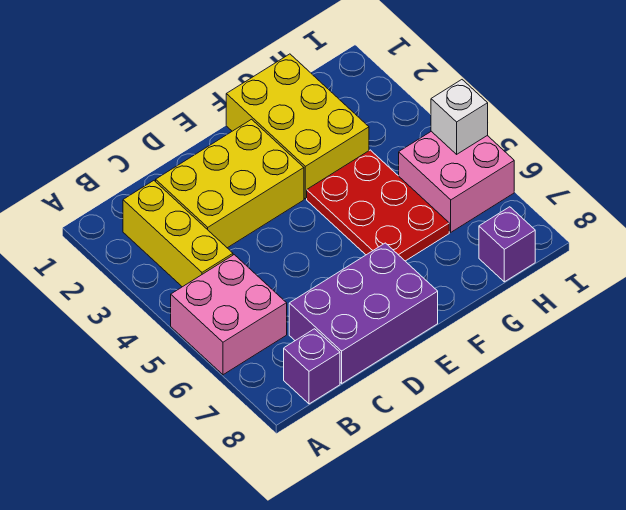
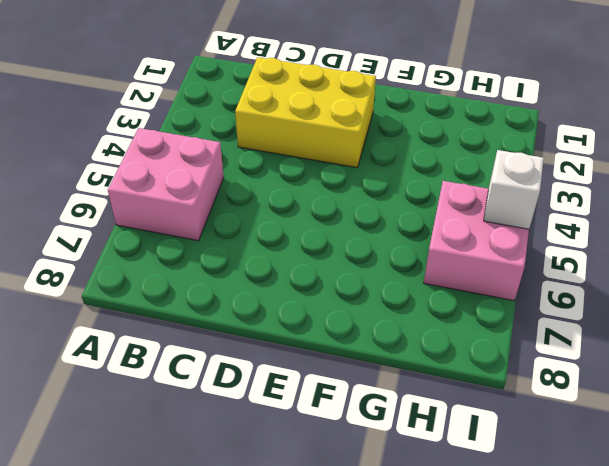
none -> yellow 1x3 brick [123,181,233,287]
none -> purple 1x1 brick [284,329,340,404]

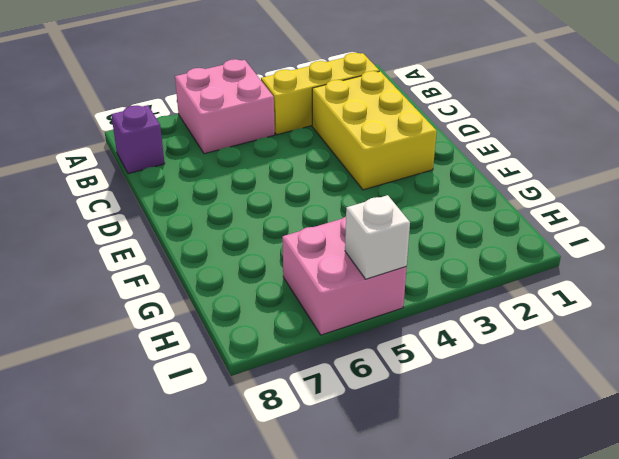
none -> purple 2x3 brick [289,243,438,383]
none -> yellow 2x3 brick [226,54,369,199]

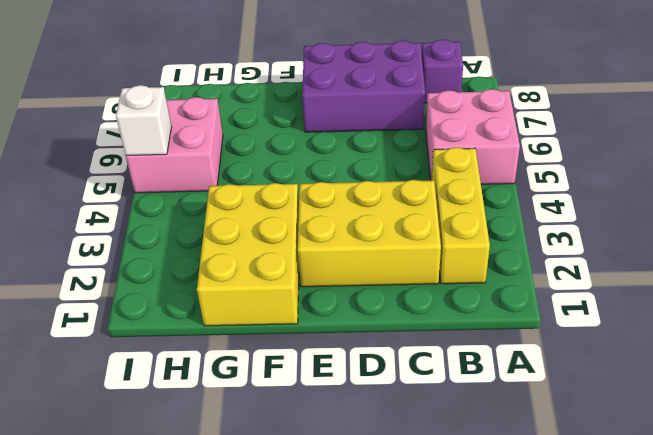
none -> red 2x3 plate [307,150,449,261]
none -> purple 1x1 brick [479,207,535,282]

